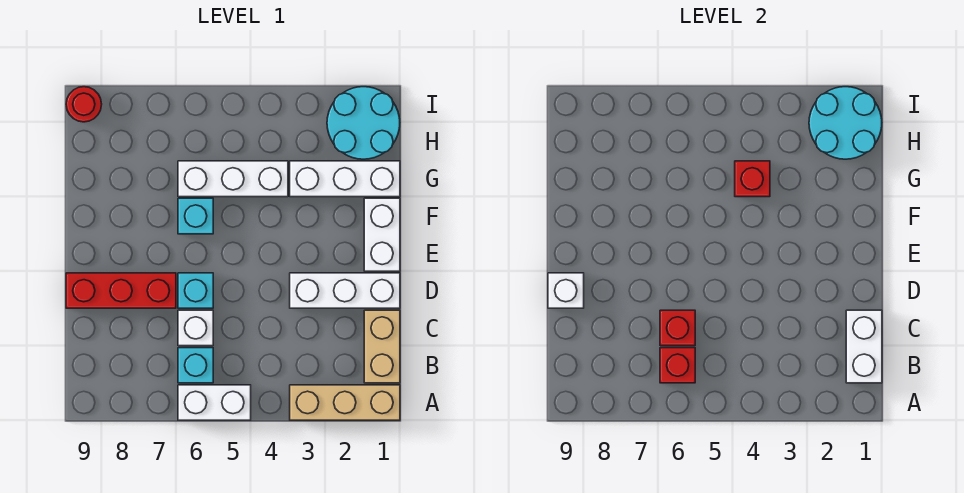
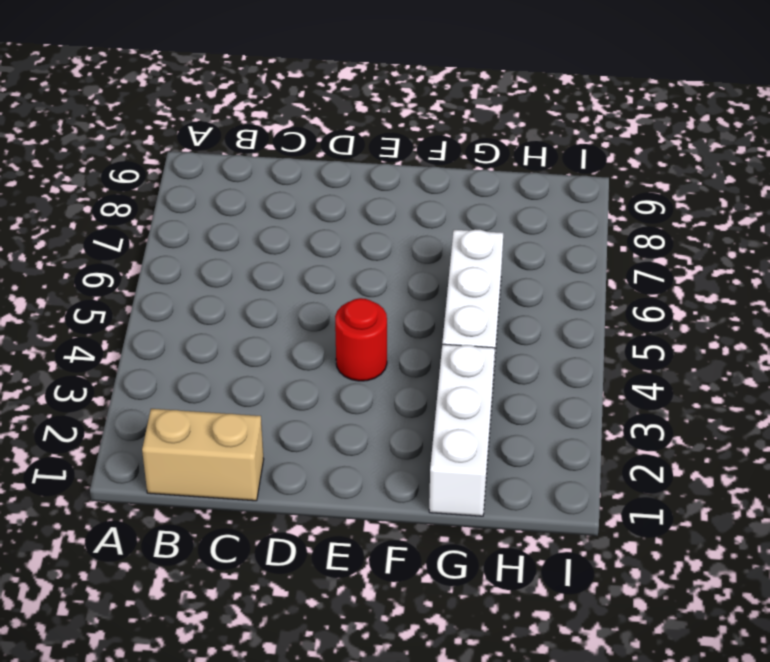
red 1x1 round brick [335,298,387,381] -> red 1x1 round brick moved to [66,87,102,122]
none -> tan 1x3 brick [290,385,400,420]
none -> white 1x2 brick [178,385,251,420]
none -> cyan 1x1 brick [178,348,213,383]

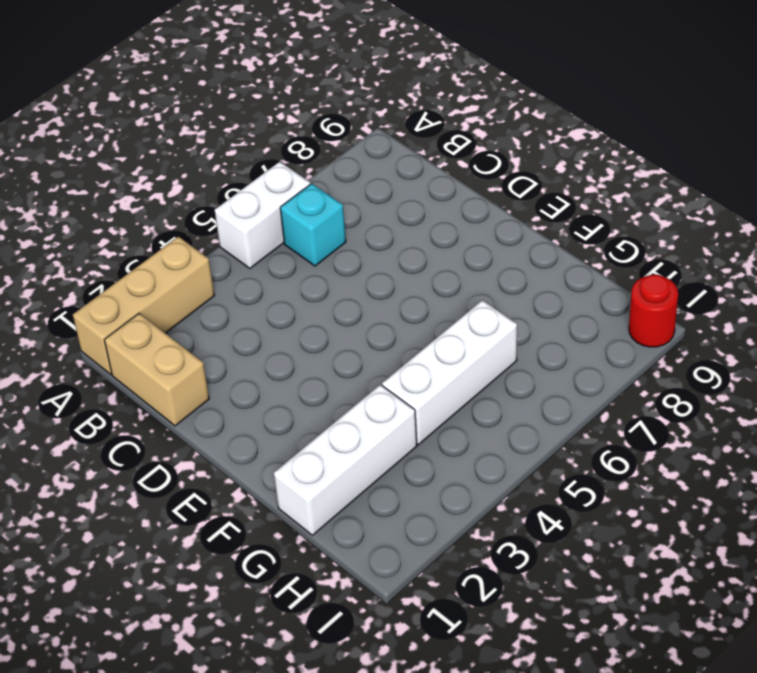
none -> white 1x1 brick [178,310,213,346]
none -> white 1x3 brick [290,273,400,308]
none -> cyan 1x1 brick [178,273,213,308]

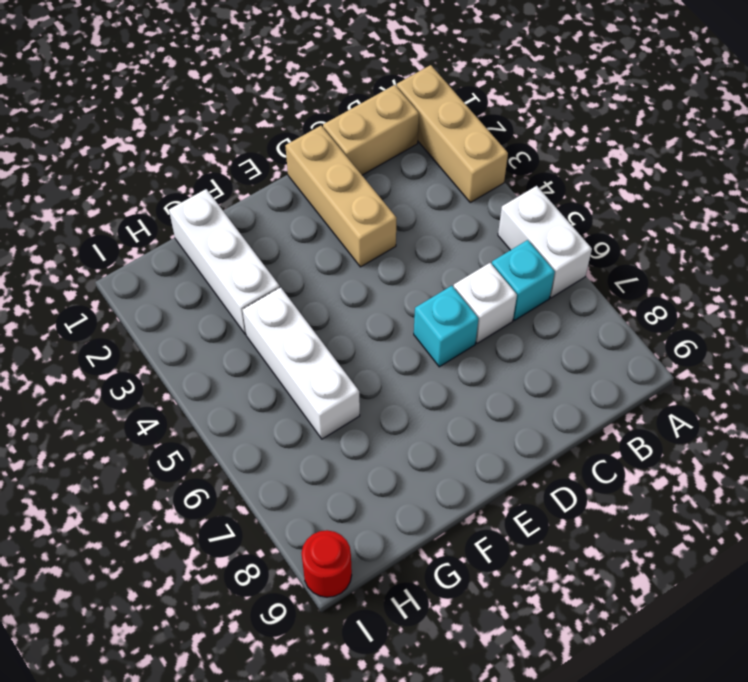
tan 1x3 brick [285,126,397,267] -> white 1x3 brick [290,273,400,308]
none -> red 1x3 brick [66,273,176,308]
none -> white 1x2 brick [364,198,400,271]
none -> cyan 1x1 brick [178,198,213,234]

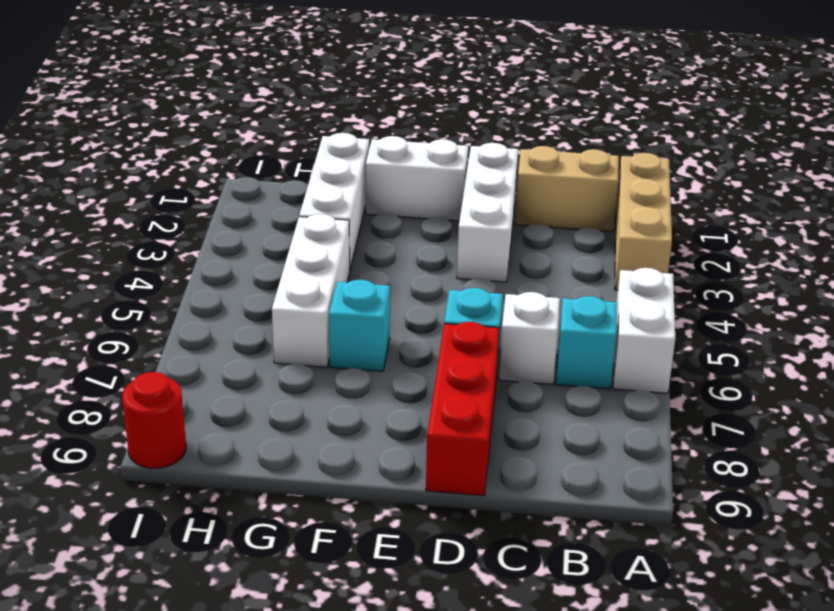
none -> cyan 2x2 round brick [327,87,400,159]
none -> white 1x2 brick [846,310,882,383]
none -> red 1x1 brick [660,348,695,383]

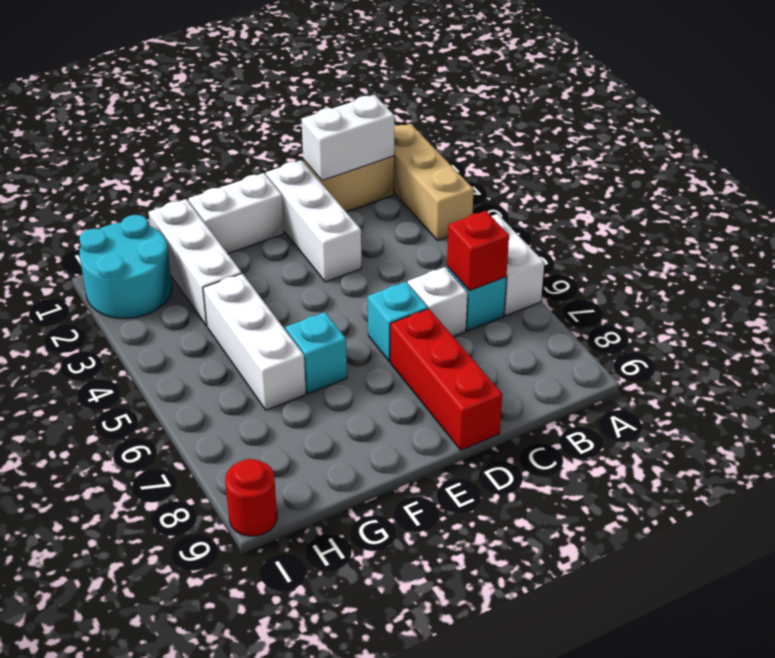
none -> red 1x1 brick [660,310,695,346]
none -> white 1x1 brick [548,273,584,308]
none -> red 1x1 brick [735,161,770,197]

